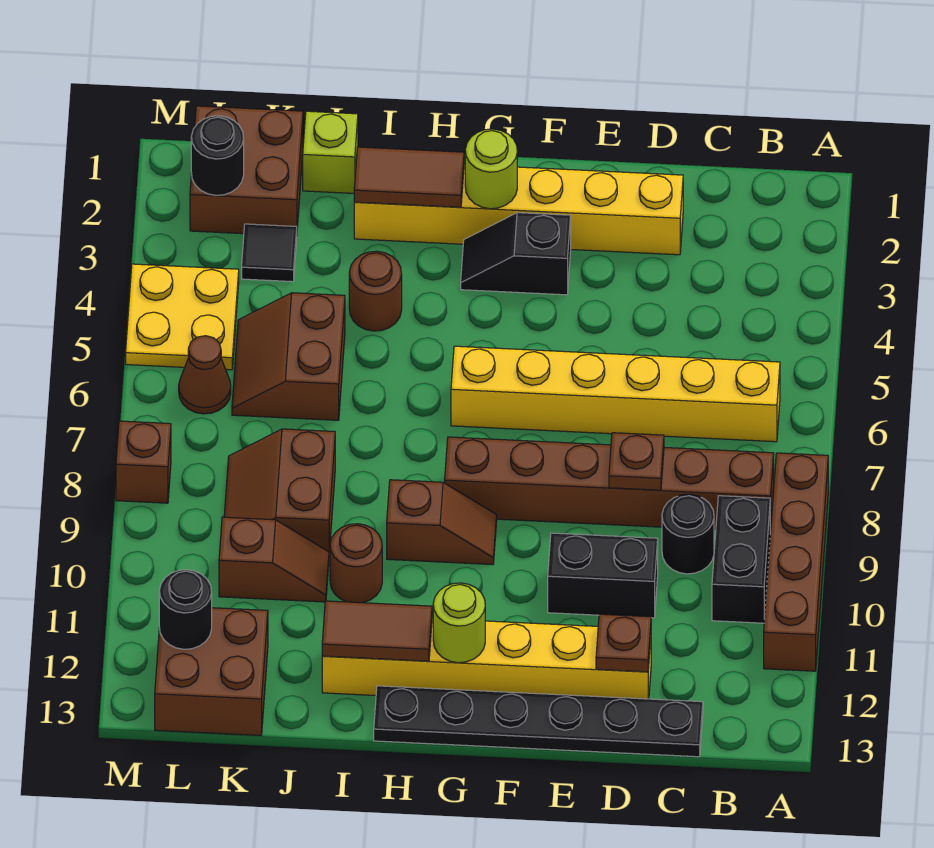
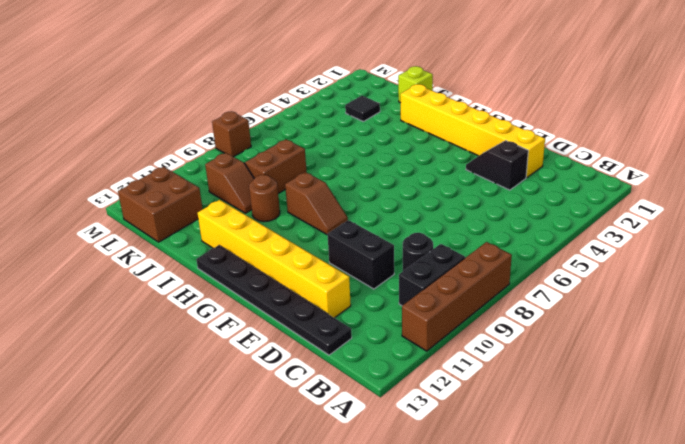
black 1x2 slope [466,140,528,190] -> black 1x2 slope moved to [461,213,571,295]
none -> yellow 1x6 brick [451,346,780,442]
none -> brown 1x6 brick [445,437,774,532]
none -> brown 1x1 round brick [349,251,402,331]
none -> brown 2x2 slope [232,293,345,420]

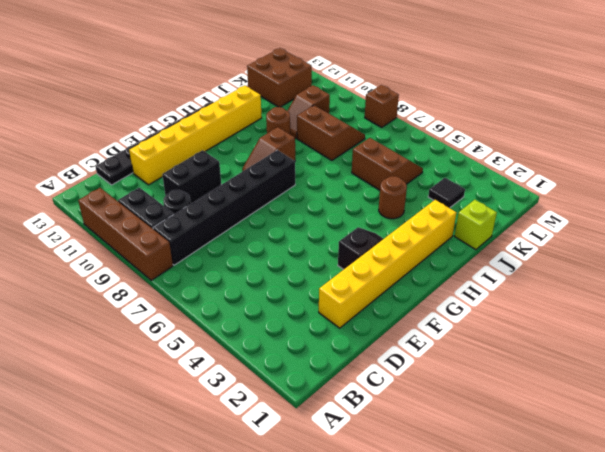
black 1x6 brick [153,150,295,265] -> brown 1x6 brick [445,437,774,532]
none -> yellow 1x6 brick [451,346,780,442]
none -> brown 2x2 brick [190,106,303,234]
none -> yellow 2x2 plate [126,264,239,370]
none -> brown 1x1 cone [179,336,231,414]

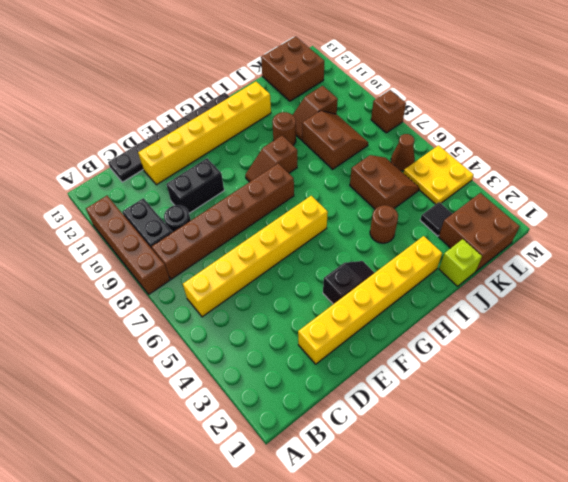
none -> brown 1x1 plate [609,433,664,490]
none -> brown 1x1 plate [596,614,651,672]
none -> lime 1x1 round brick [465,129,517,209]
none -> lime 1x1 round brick [433,583,485,663]

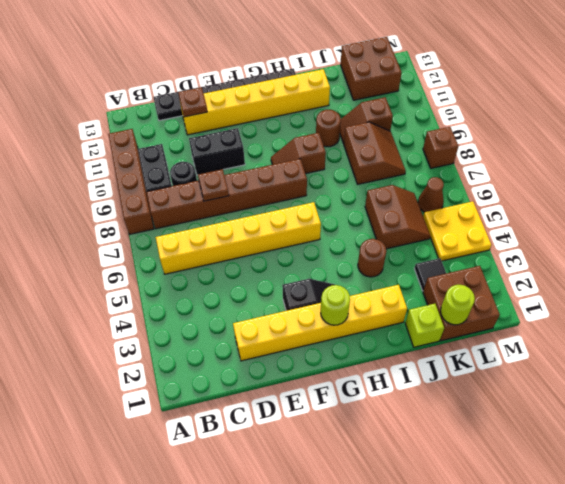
lime 1x1 round brick [441,285,475,325] -> lime 1x1 round brick moved to [433,583,485,663]
none -> brown 1x2 tile [354,147,464,207]
none -> brown 1x2 tile [322,601,432,661]
none -> black 1x1 round brick [191,116,244,195]
none -> black 1x1 round brick [159,570,212,649]

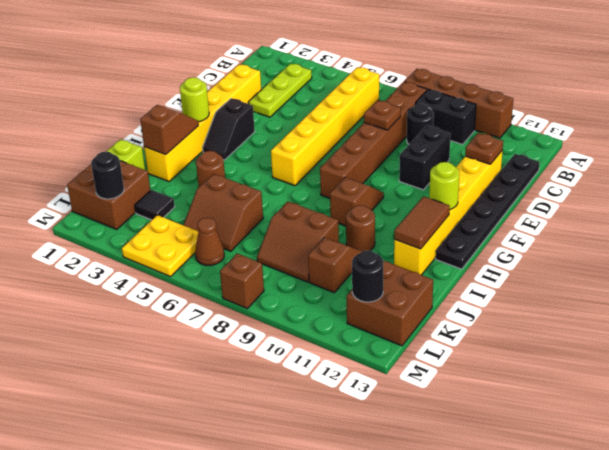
lime 1x3 plate [248,64,312,117] -> none
brown 1x2 slope [140,105,198,155] -> brown 1x2 tile [354,147,464,207]

